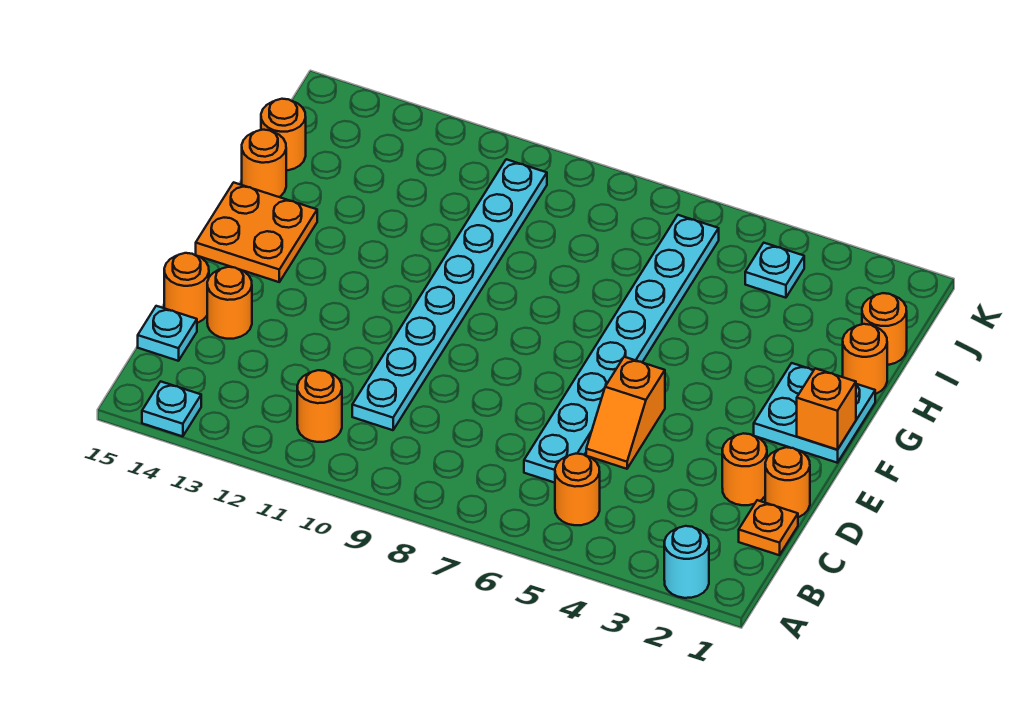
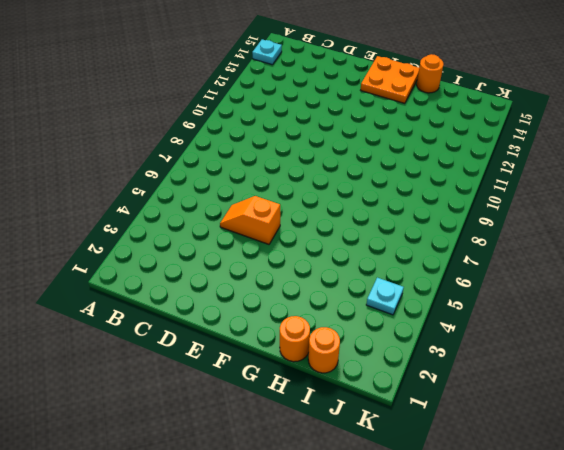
none -> cyan 1x1 round brick [664,526,709,598]
none -> orange 1x1 round brick [555,454,600,525]
none -> orange 1x1 round brick [297,370,342,442]

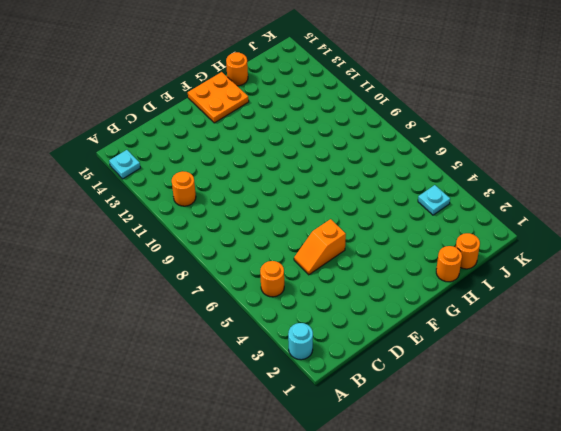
none -> orange 1x1 plate [739,500,798,555]
none -> cyan 1x8 plate [524,215,719,483]
none -> cyan 1x8 plate [352,159,547,430]

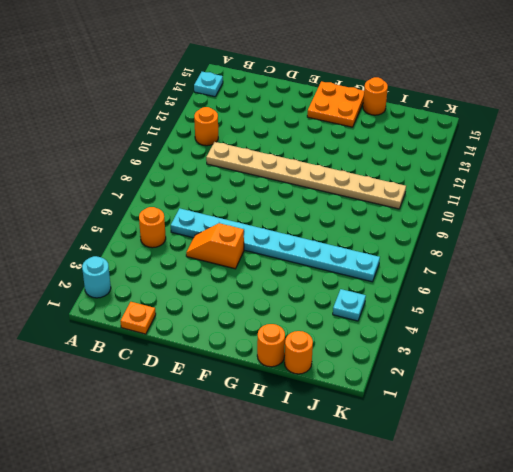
tan 1x8 plate [206,142,406,209] -> cyan 1x8 plate [352,159,547,430]
none -> cyan 1x1 plate [138,306,197,361]
none -> orange 1x1 round brick [765,447,810,517]
none -> orange 1x1 round brick [722,433,767,505]

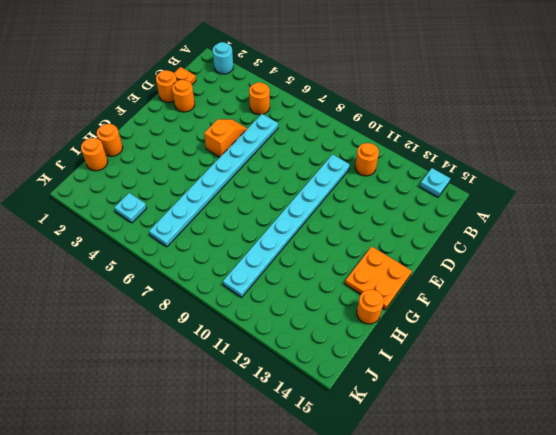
none -> cyan 1x1 plate [138,306,197,361]
none -> orange 1x1 round brick [207,267,252,339]
none -> orange 1x1 round brick [164,253,209,323]

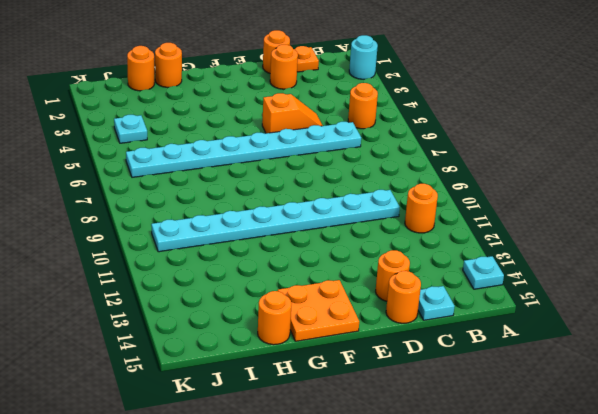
none -> cyan 2x2 plate [754,363,875,463]
none -> orange 1x1 round brick [261,99,306,170]
none -> orange 1x1 brick [797,368,856,450]

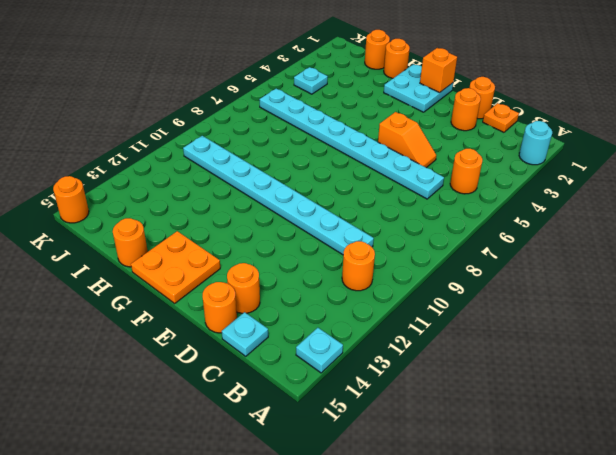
orange 1x1 round brick [53,176,89,223] -> orange 1x1 round brick moved to [261,99,306,170]

